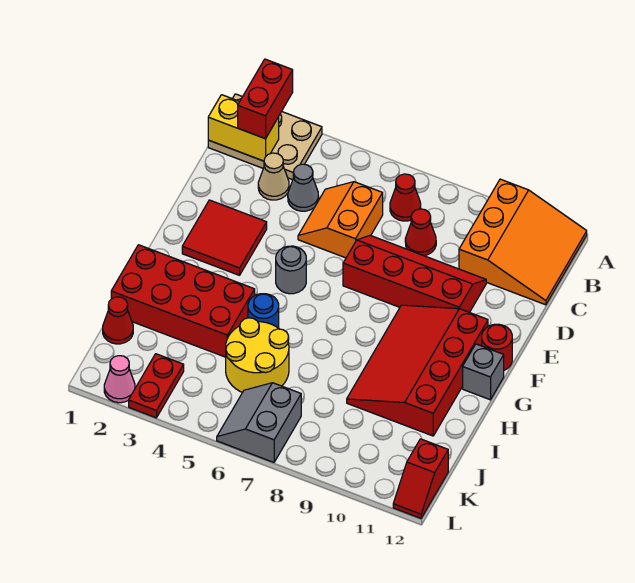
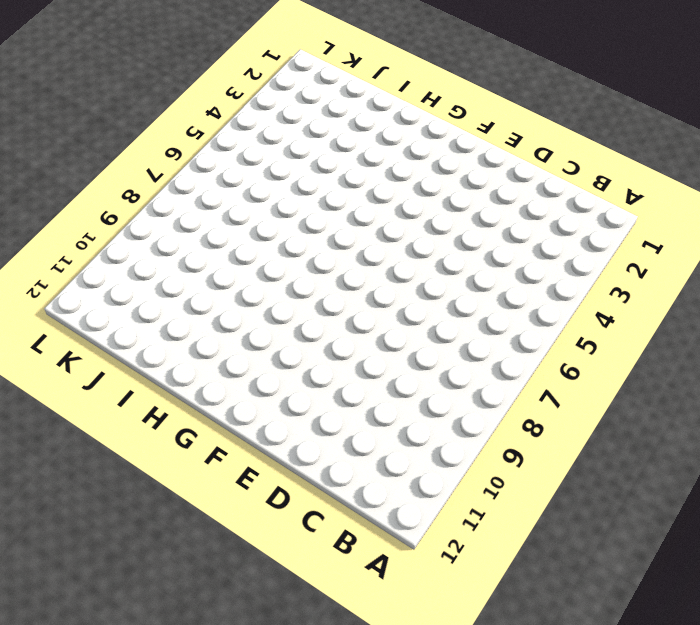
none -> tan 2x3 plate [208,94,322,180]
none -> orange 3x3 slope [459,179,587,305]
none -> red 1x1 cone [390,174,421,221]

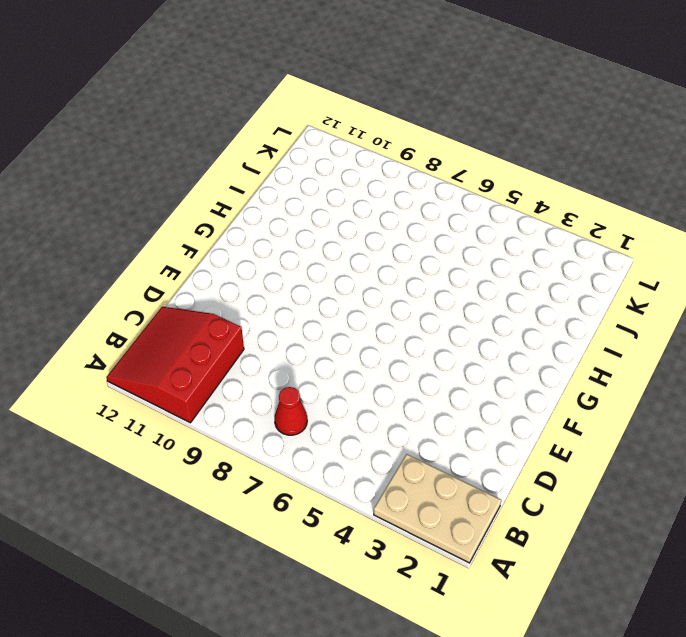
red 3x3 slope [106,307,244,423] -> orange 3x3 slope [459,179,587,305]
none -> tan 1x1 cone [258,153,289,200]
none -> grey 1x1 cone [288,164,319,211]
none -> orange 2x2 slope [298,182,383,258]

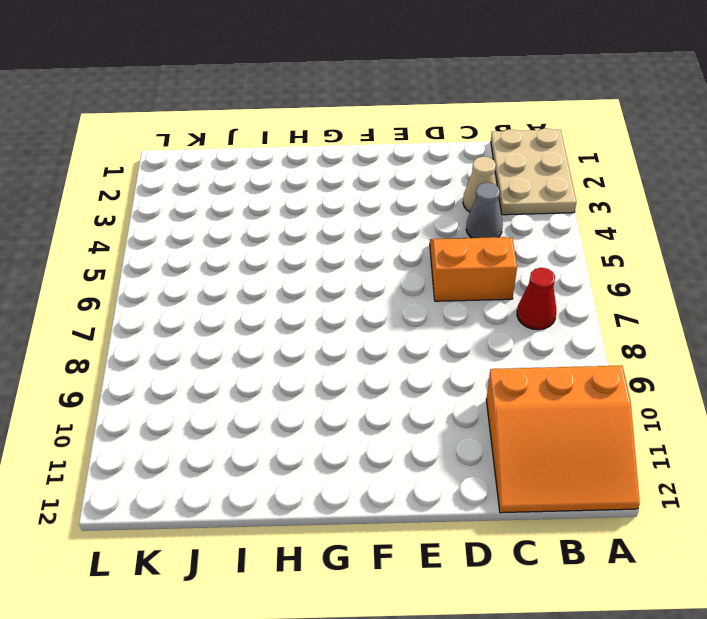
none -> red 1x1 cone [405,209,436,256]
none -> red 2x4 slope [343,235,486,312]
none -> red 2x2 tile [182,200,267,275]

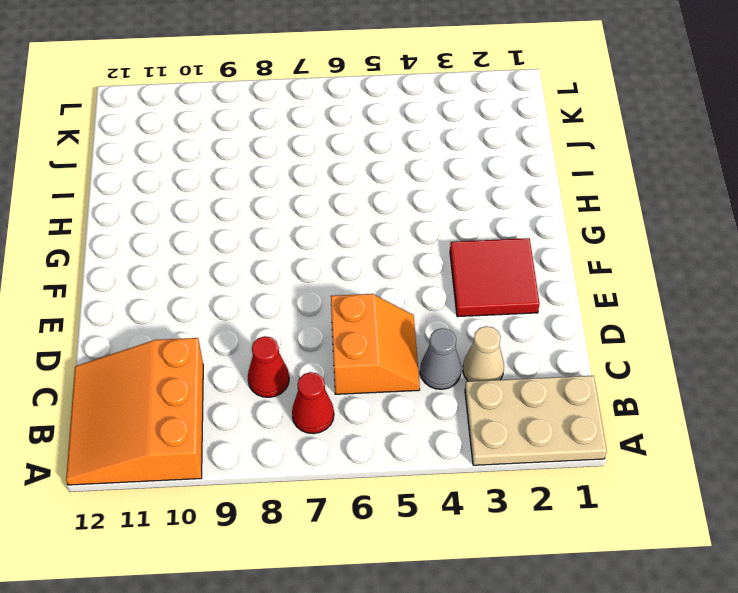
none -> red 2x4 slope [343,235,486,312]
none -> grey 1x1 round brick [276,246,306,294]
none -> red 3x4 slope [347,305,488,436]

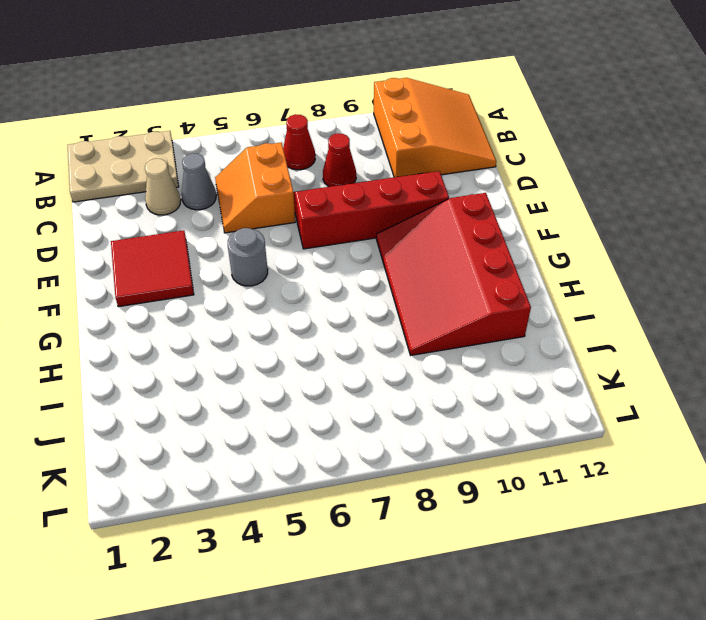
none -> red 1x1 round brick [482,324,512,370]
none -> grey 1x1 brick [463,344,504,400]
none -> red 2x4 brick [111,245,255,357]

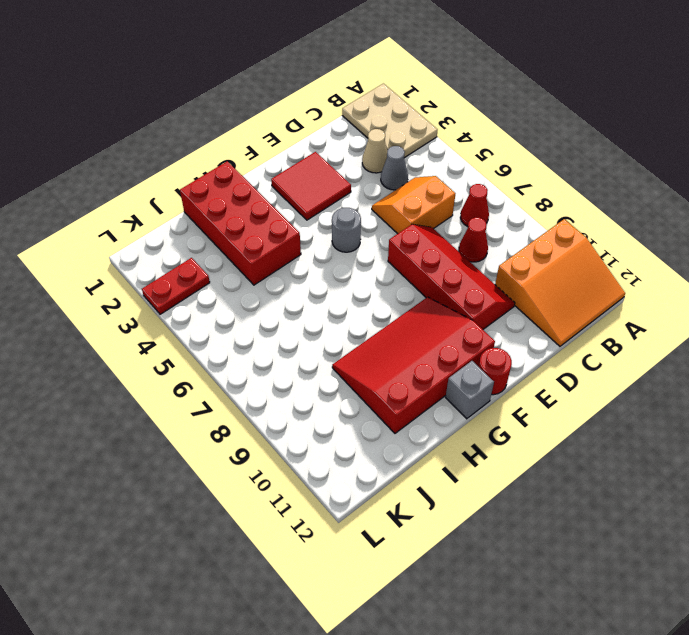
none -> blue 1x1 round brick [248,294,279,328]
none -> yellow 2x2 round brick [226,318,289,392]
none -> red 1x1 cone [103,297,133,344]

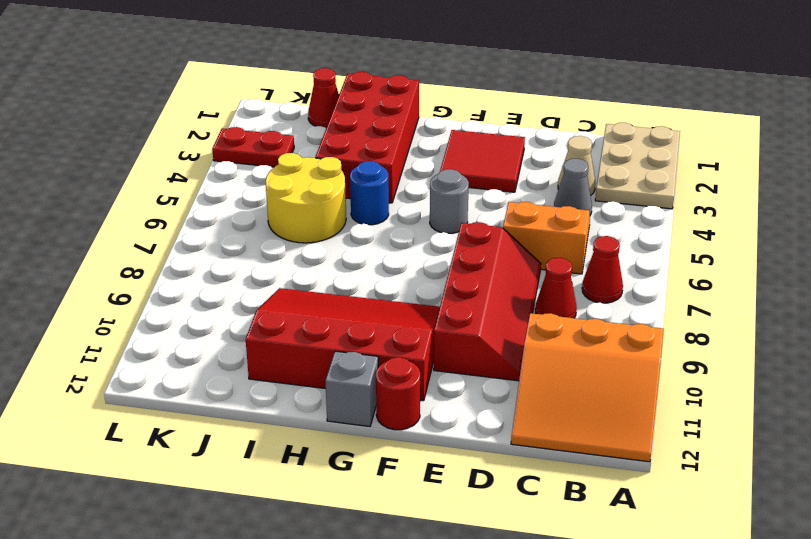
none -> grey 2x2 slope [217,383,301,462]
none -> red 1x2 slope [393,439,448,518]
none -> pink 1x1 cone [104,356,135,403]

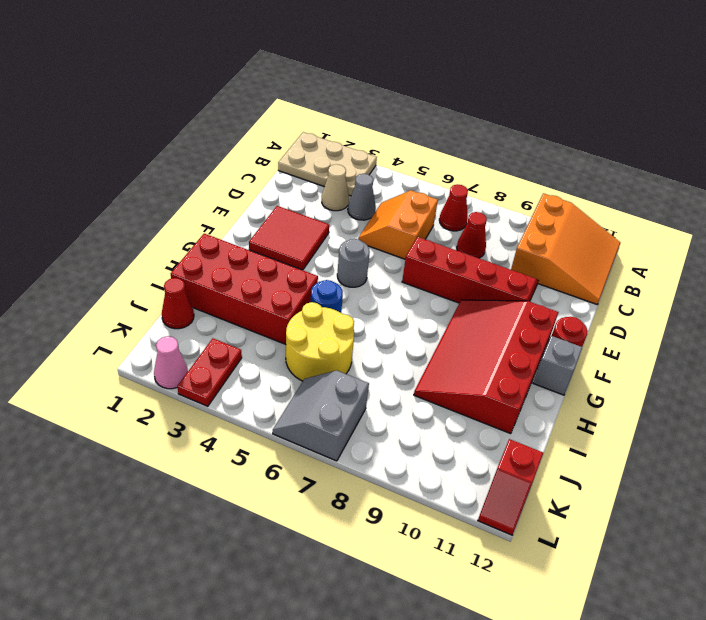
none -> yellow 1x2 brick [208,95,279,161]
none -> red 1x2 brick [238,59,293,139]

